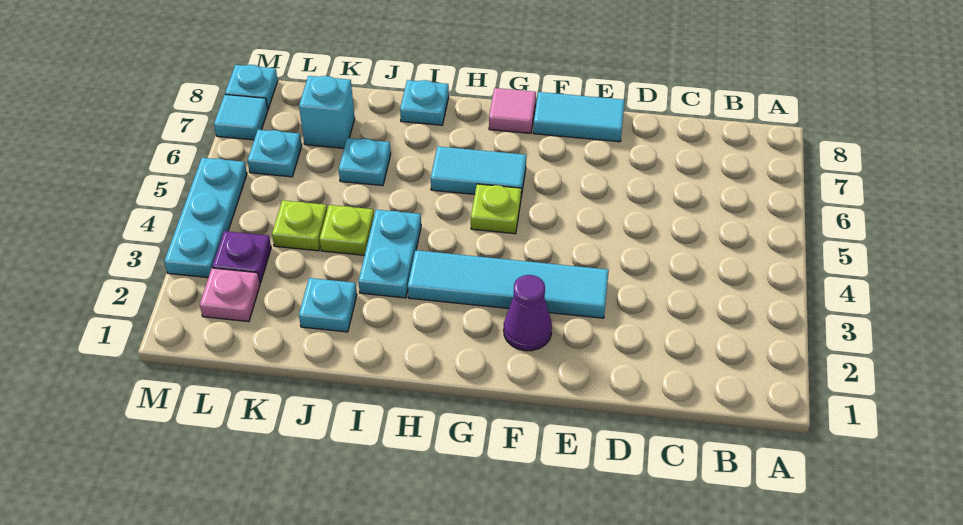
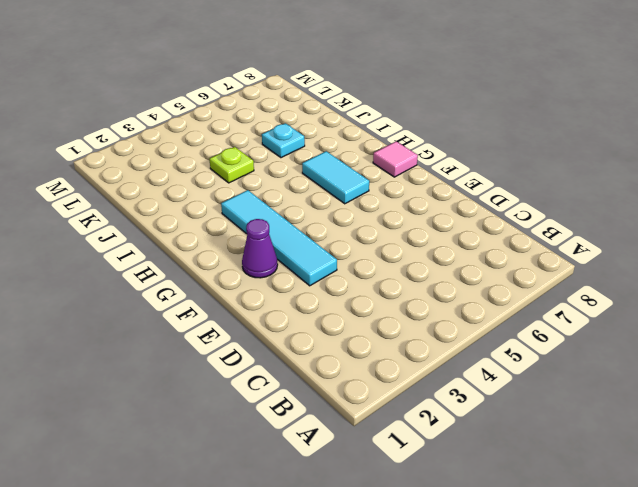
none -> cyan 1x2 tile [533,92,625,142]
none -> lime 1x1 plate [471,184,521,234]
none -> cyan 1x2 plate [358,210,421,298]

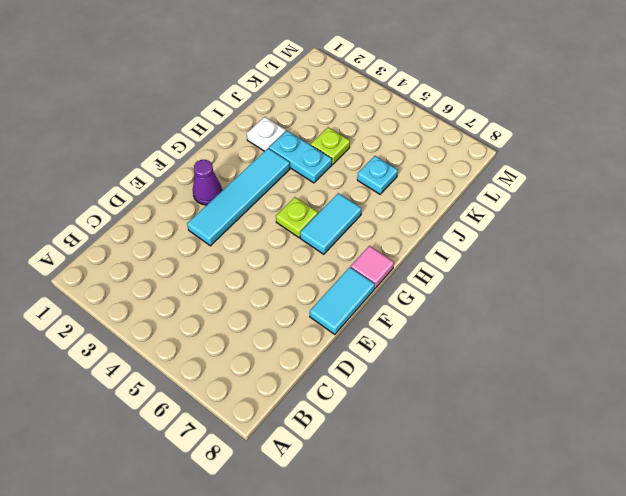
white 1x1 plate [247,117,286,151] -> none
none -> cyan 1x1 plate [400,80,449,125]
none -> cyan 1x1 plate [299,278,357,332]
none -> lime 1x1 plate [272,200,327,251]

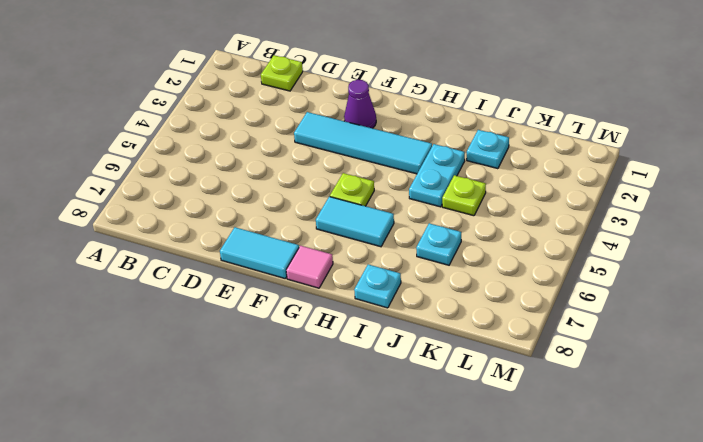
lime 1x1 plate [261,55,303,91] -> lime 1x1 plate moved to [272,200,327,251]
none -> cyan 1x1 brick [299,76,355,148]
none -> pink 1x1 plate [200,268,260,322]
none -> purple 1x1 plate [212,231,271,283]

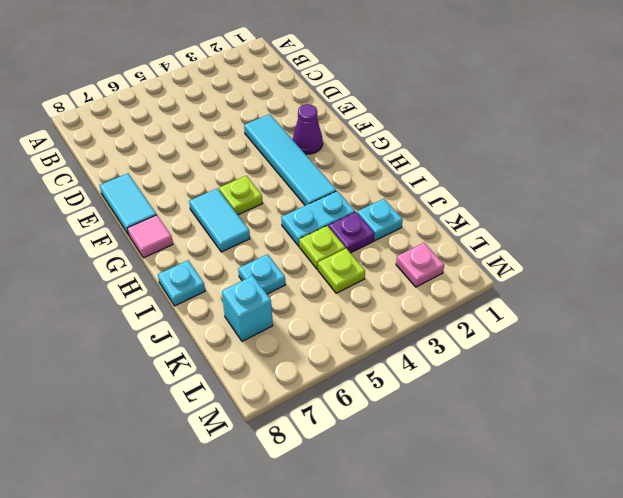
purple 1x1 plate [329,212,374,253] -> purple 1x1 plate moved to [212,231,271,283]
none -> cyan 1x1 plate [248,130,302,177]
none -> cyan 1x3 plate [164,158,247,278]
none -> cyan 1x1 tile [214,95,268,140]

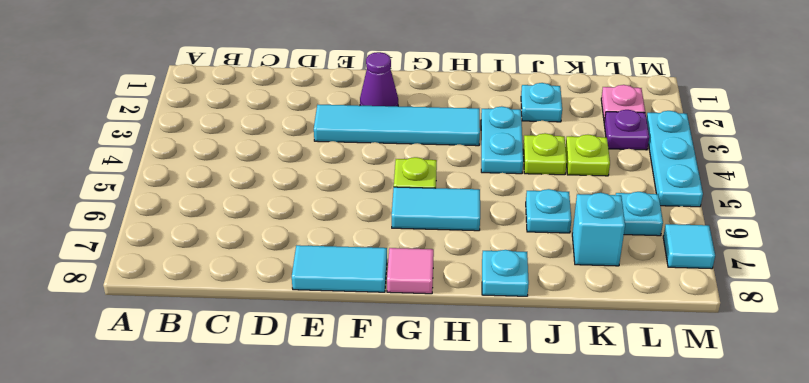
none -> cyan 1x1 plate [225,65,278,109]

